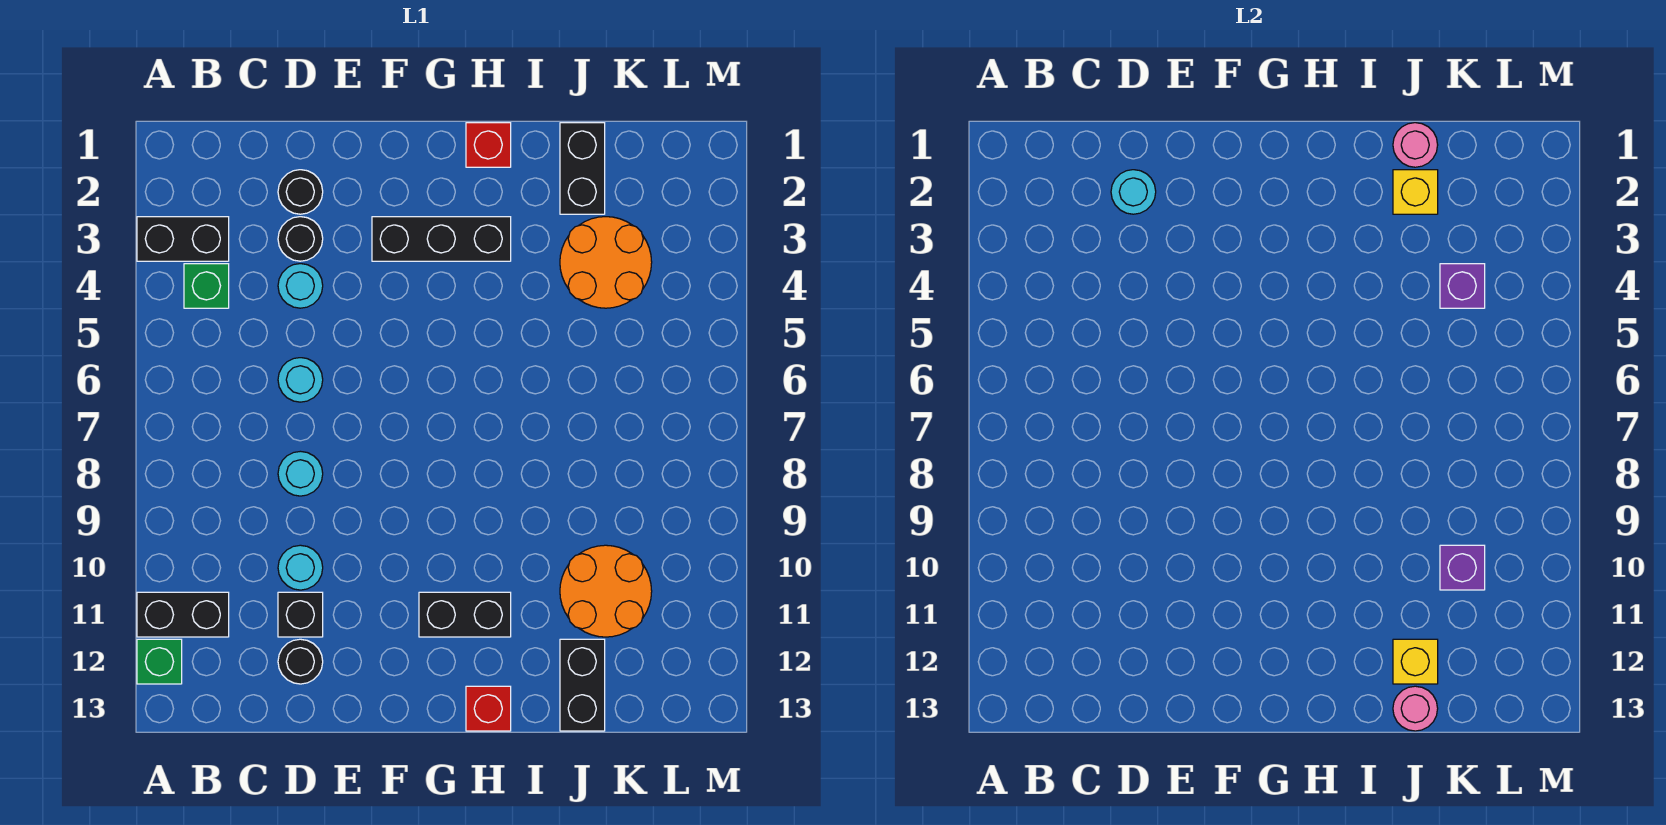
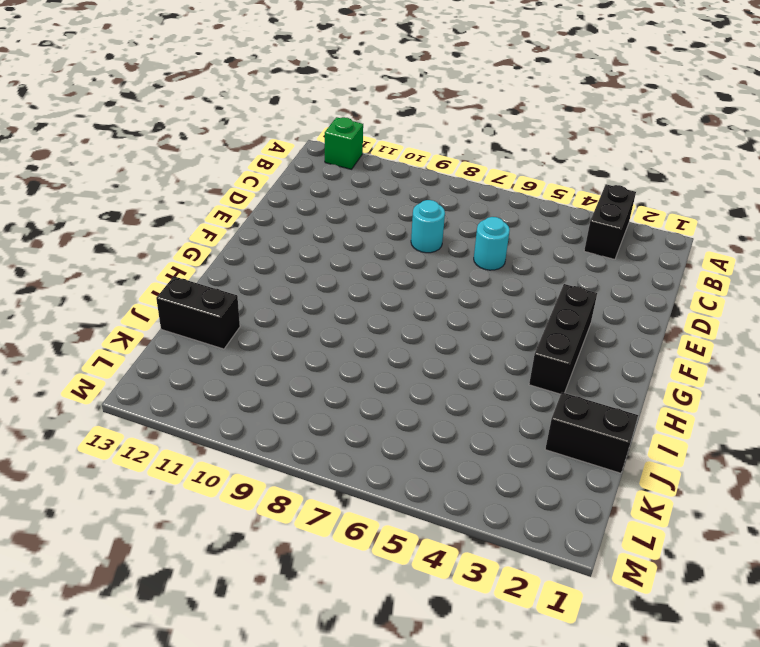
none -> black 1x2 brick [137,592,229,637]
none -> green 1x1 brick [184,264,229,308]
none -> black 1x1 round brick [278,170,323,214]

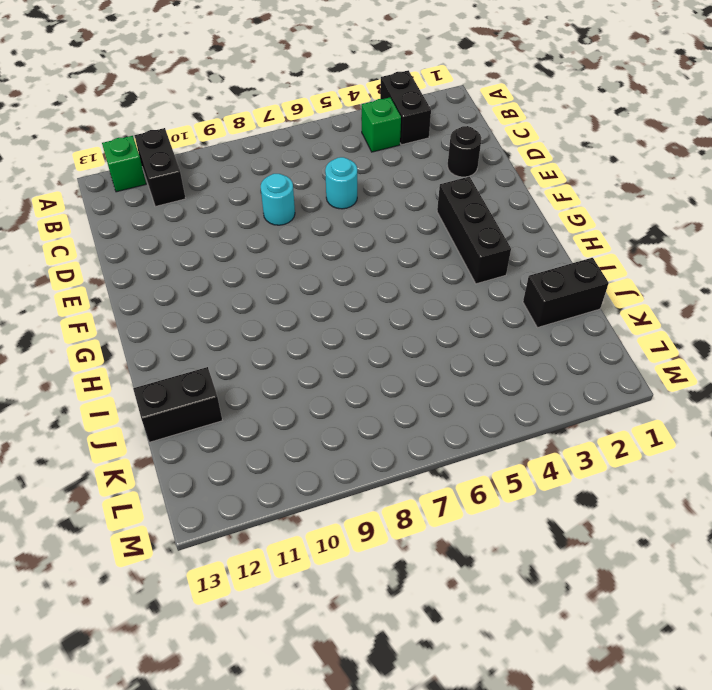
none -> black 1x1 round brick [278,217,323,261]
none -> cyan 1x1 round brick [278,264,323,308]
none -> cyan 1x1 round brick [278,545,323,590]

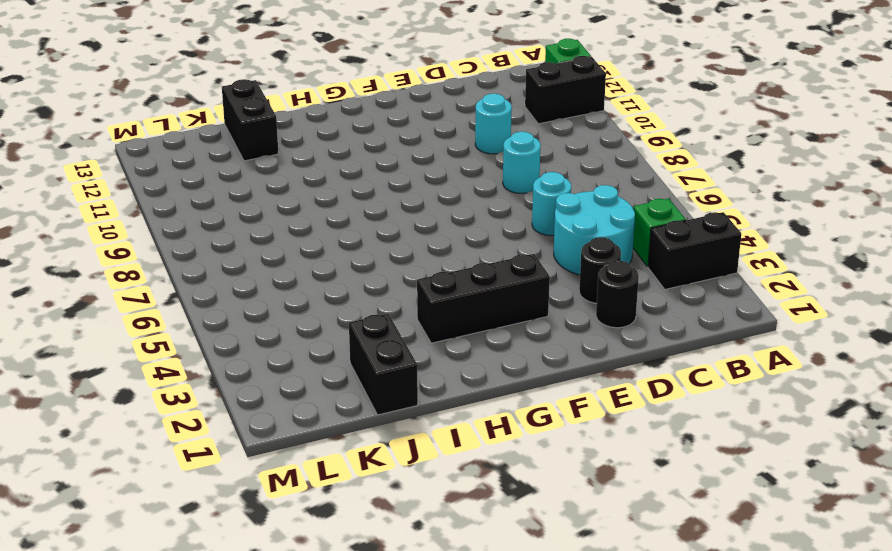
cyan 2x2 round brick [554,185,635,275] -> cyan 1x1 round brick [278,264,323,308]
none -> black 1x1 brick [278,592,323,637]
none -> black 1x1 round brick [278,639,323,684]
none -> black 1x2 brick [419,592,511,637]

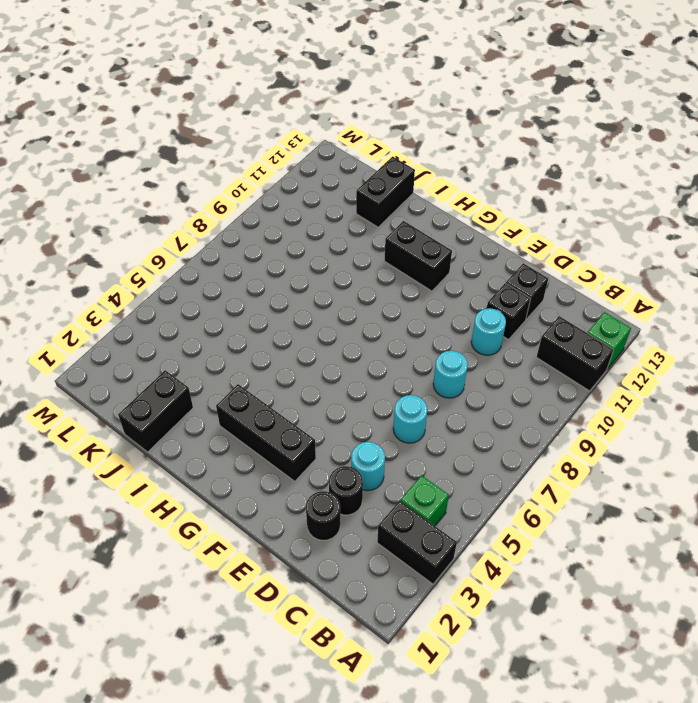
black 1x1 brick [506,263,548,319] -> black 1x1 round brick [278,639,323,684]
none -> red 1x1 brick [466,123,511,167]
none -> red 1x1 brick [466,686,511,731]
none -> orange 2x2 round brick [560,217,652,308]

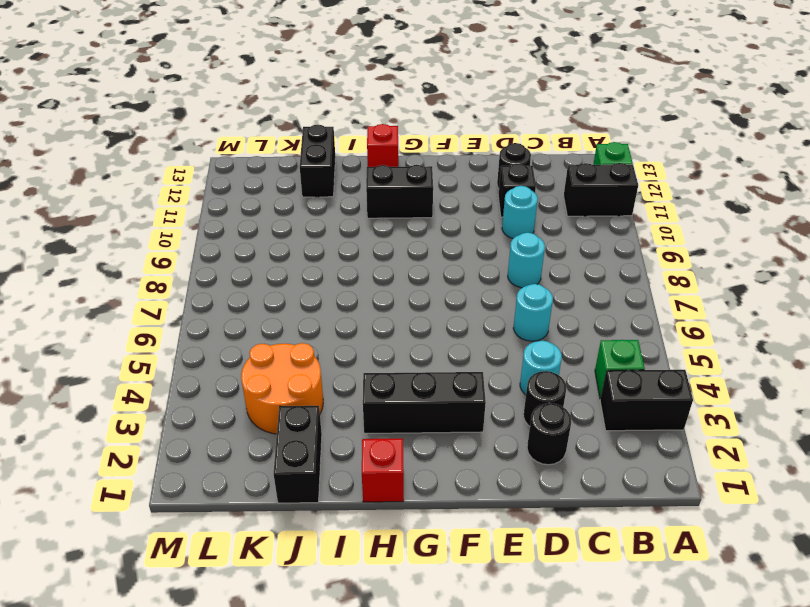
none -> orange 2x2 round brick [560,545,652,637]
none -> cyan 1x1 round brick [1111,170,1156,214]
none -> pink 1x1 round brick [1393,123,1438,167]

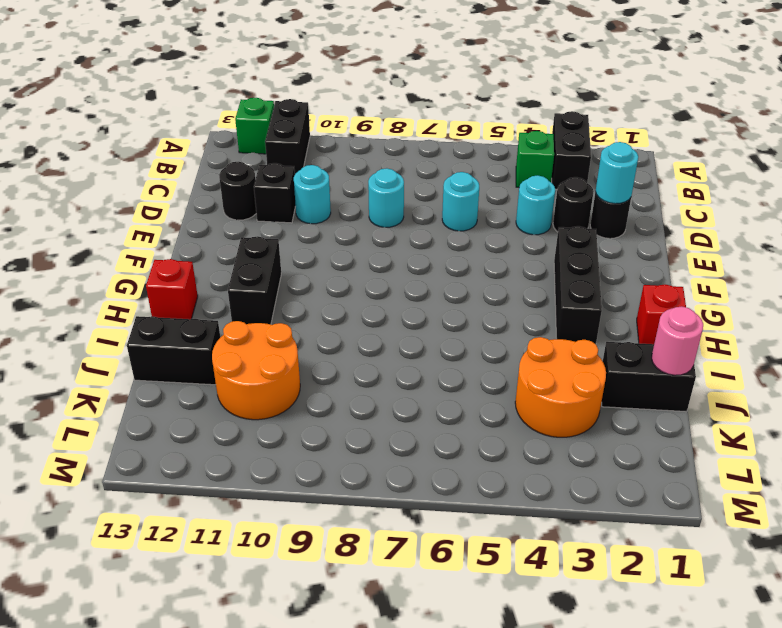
none -> yellow 1x1 brick [1393,170,1438,214]
none -> yellow 1x1 brick [1393,639,1438,684]
none -> pink 1x1 round brick [1393,686,1438,731]

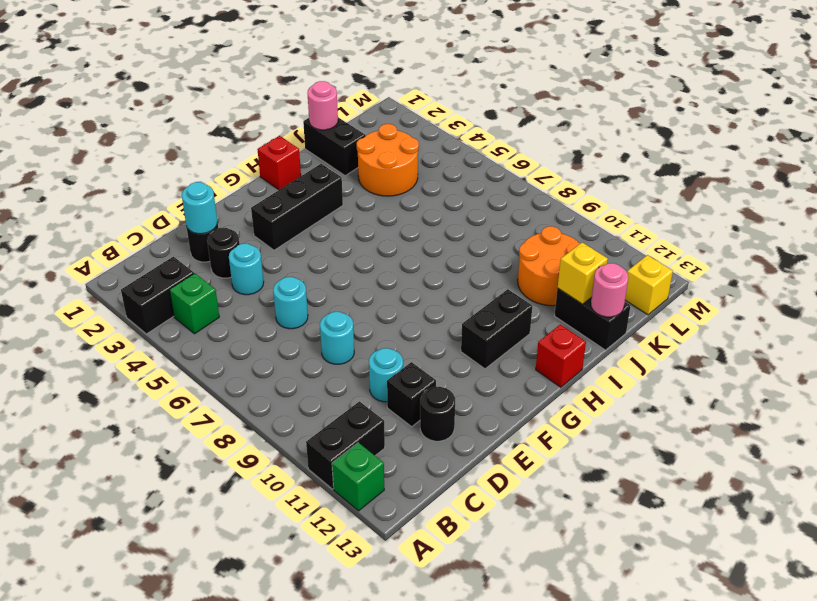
yellow 1x1 brick [625,255,673,315] -> yellow 1x1 brick moved to [1393,170,1438,214]
none -> purple 1x1 brick [1440,264,1485,308]
none -> purple 1x1 brick [1440,545,1485,590]

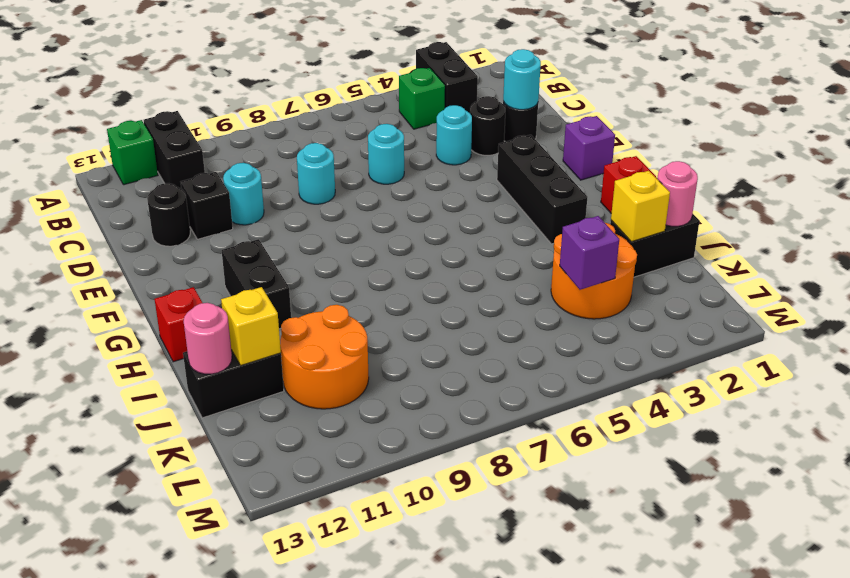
purple 1x1 brick [563,116,615,180] -> purple 1x1 brick moved to [1440,545,1485,590]

